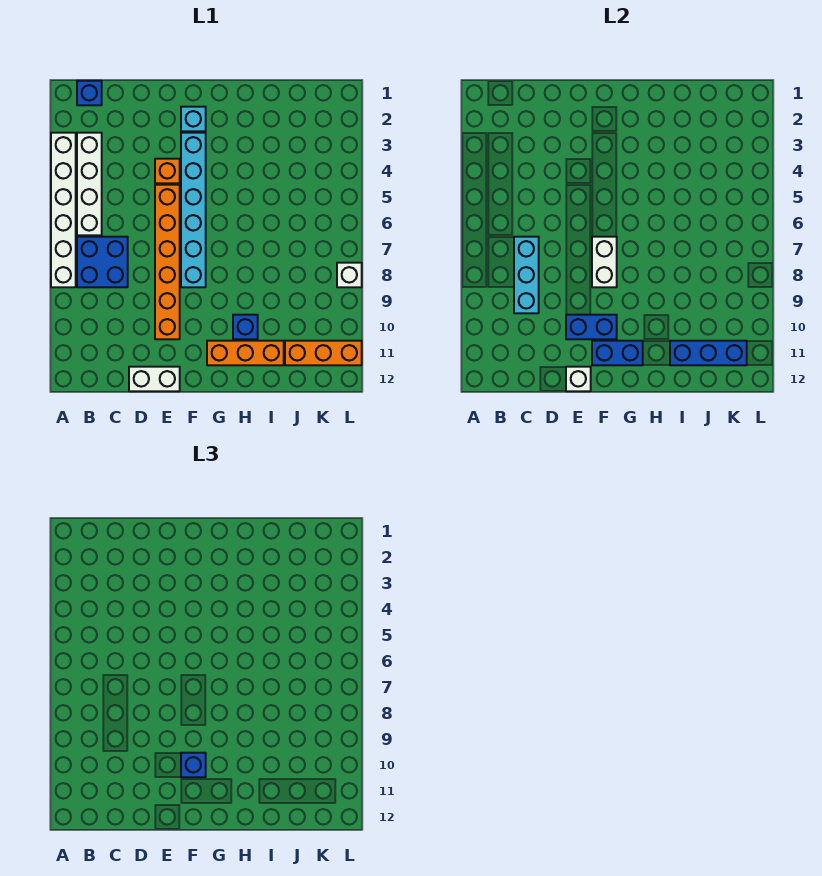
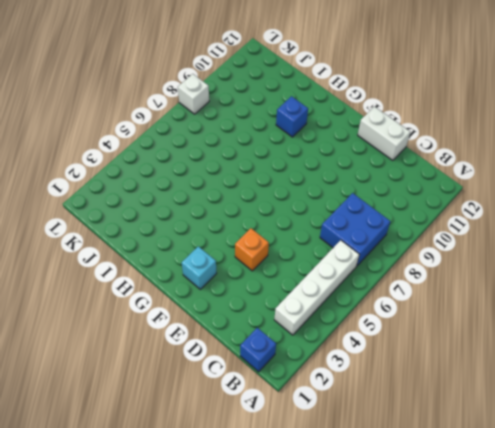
none -> white 1x6 brick [51,133,76,287]
none -> orange 1x6 brick [155,185,180,339]
none -> cyan 1x6 brick [181,133,206,287]

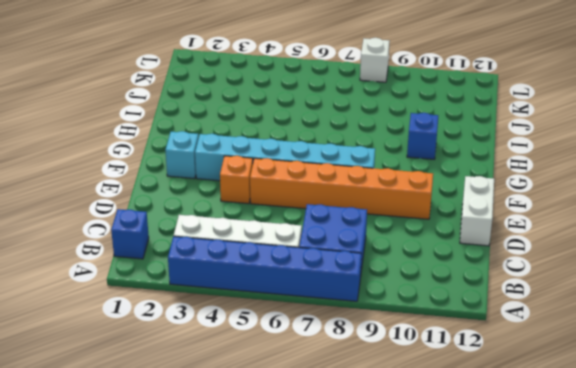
blue 1x6 brick [168,236,361,301] -> white 1x6 brick [51,133,76,287]
none -> orange 1x3 brick [207,341,284,365]
none -> orange 1x3 brick [285,341,362,365]
none -> cyan 1x3 brick [514,237,539,313]

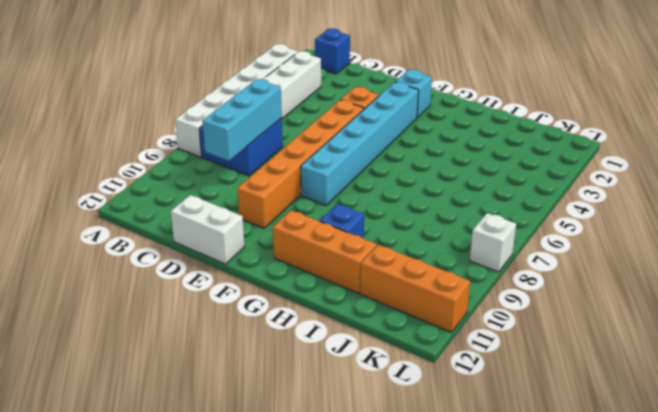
none -> blue 1x2 brick [566,315,617,339]
none -> white 1x1 brick [566,367,591,391]
none -> white 1x2 brick [592,237,617,287]

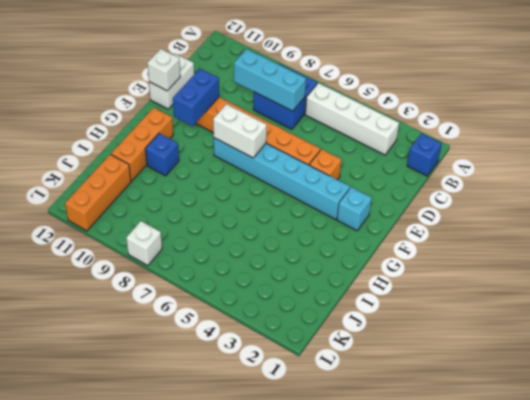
none -> white 1x6 brick [51,133,76,287]
none -> blue 1x2 brick [592,341,643,365]
none -> blue 1x3 brick [670,341,747,365]

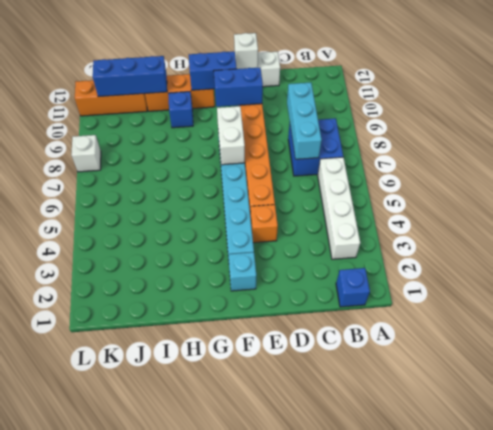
none -> white 1x6 brick [51,133,76,287]
none -> blue 1x1 brick [181,753,206,777]

